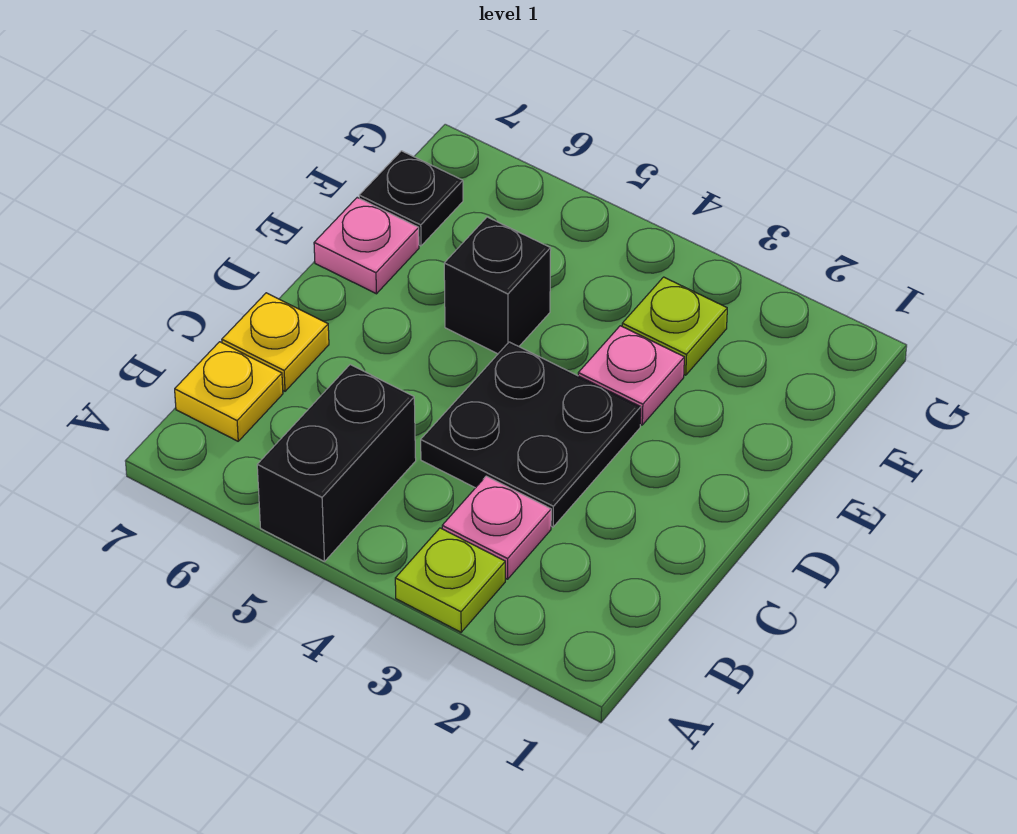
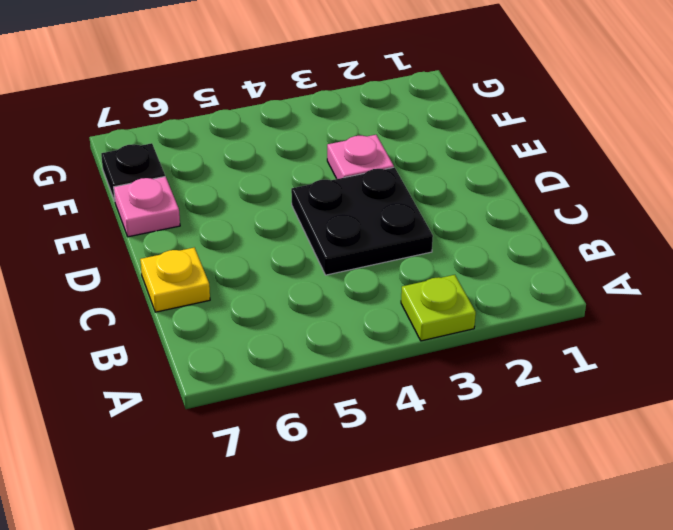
none -> black 1x2 brick [257,365,416,562]
none -> pink 1x1 plate [442,476,551,579]

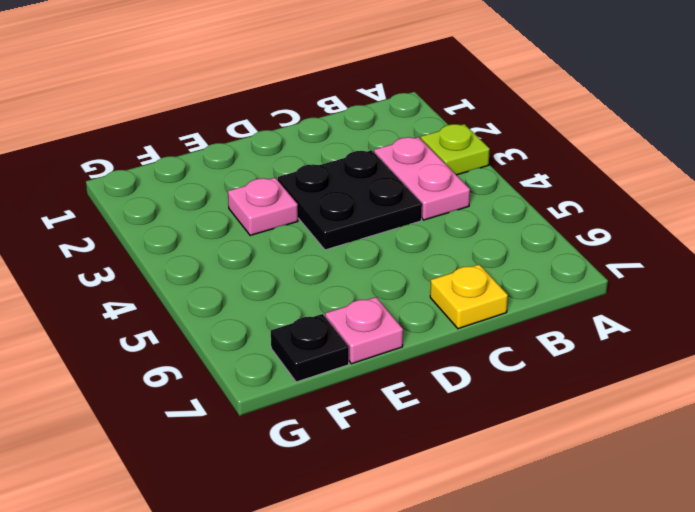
pink 1x2 plate [374,137,470,220] -> pink 1x1 plate [442,476,551,579]
none -> black 1x2 brick [257,365,416,562]
none -> yellow 1x1 plate [175,342,283,441]

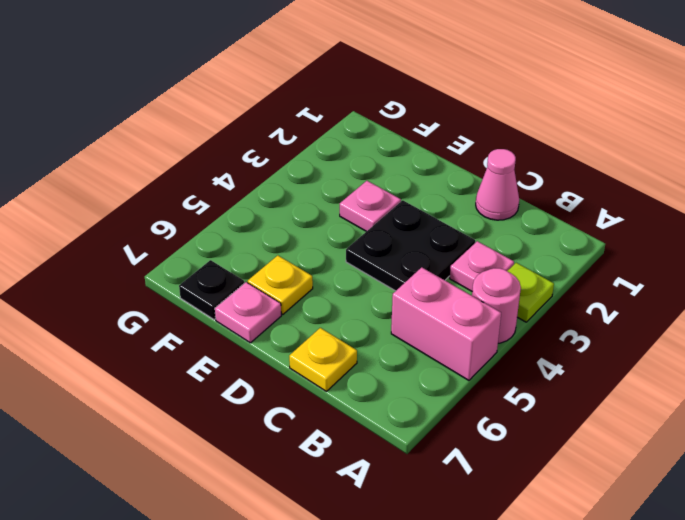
pink 1x1 round brick [472,268,521,343] -> none
pink 1x2 brick [391,267,501,380] -> black 1x2 brick [257,365,416,562]
pink 1x1 cone [476,149,519,220] -> none
yellow 1x1 plate [248,255,313,315] -> yellow 1x1 plate moved to [175,342,283,441]
none -> black 1x1 brick [444,217,551,354]
none -> lime 1x1 plate [622,277,727,375]

